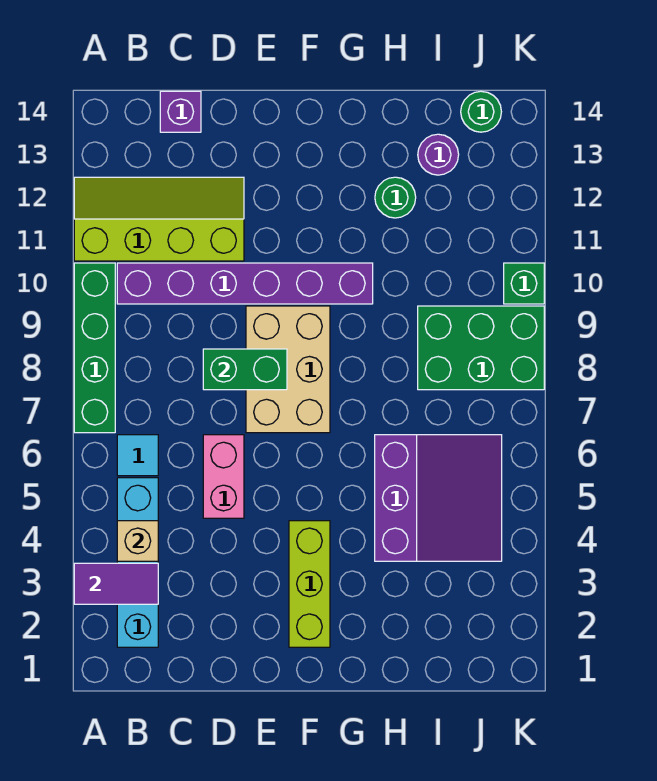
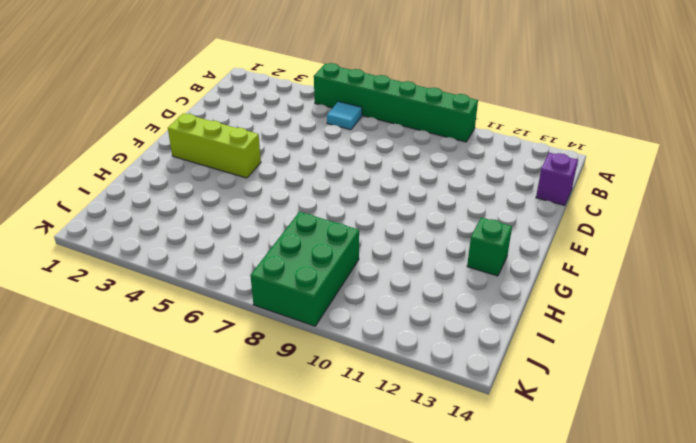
green 1x6 brick [314,63,478,142] -> green 1x4 brick [74,263,115,433]
green 1x1 brick [467,217,512,276] -> green 1x1 brick moved to [504,263,544,304]
none -> lime 2x4 slope [74,177,244,261]
none -> cyan 1x4 brick [117,478,158,647]
none -> purple 1x6 brick [117,263,373,304]

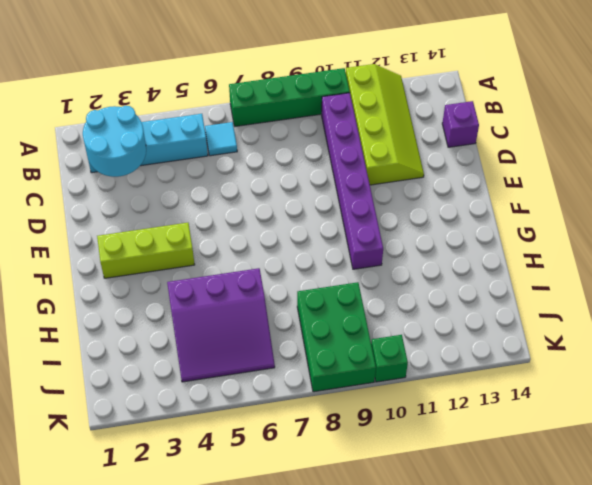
cyan 2x2 round brick [83,106,146,177] -> purple 1x2 tile [74,563,158,604]
none -> pink 1x2 brick [203,435,244,518]
none -> tan 2x3 brick [246,306,330,433]
none -> green 1x1 round brick [375,177,416,218]

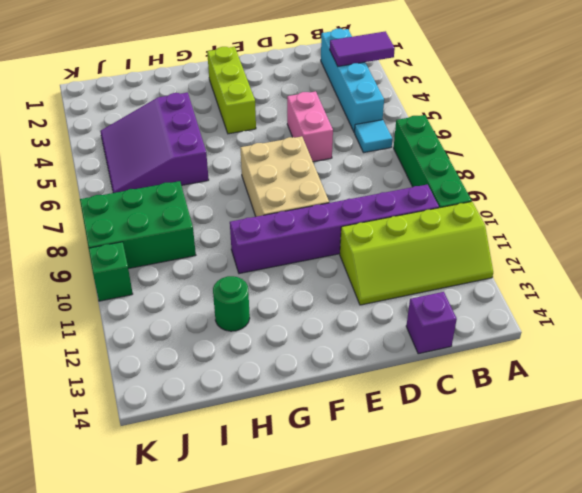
none -> purple 1x1 round brick [418,134,459,175]
none -> green 1x1 round brick [461,91,501,132]
none -> tan 1x1 brick [117,521,158,561]

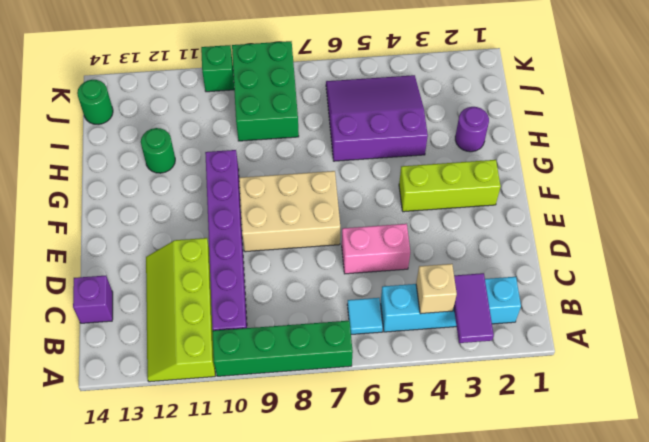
purple 1x1 round brick [455,107,489,152] -> purple 1x1 round brick moved to [418,134,459,175]
none -> green 1x2 brick [203,349,287,390]

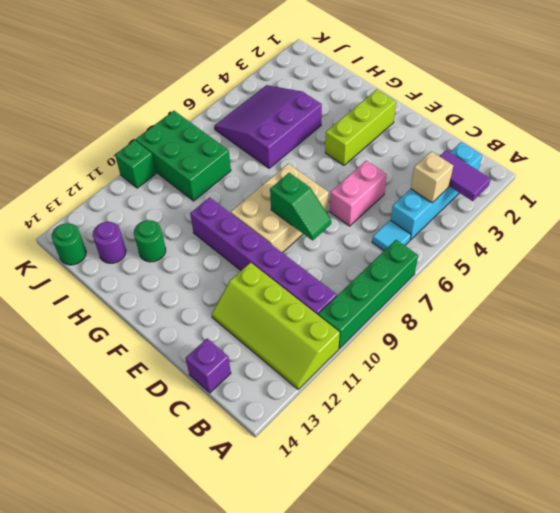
green 1x2 slope [270,173,331,240] -> green 1x2 brick [203,349,287,390]

